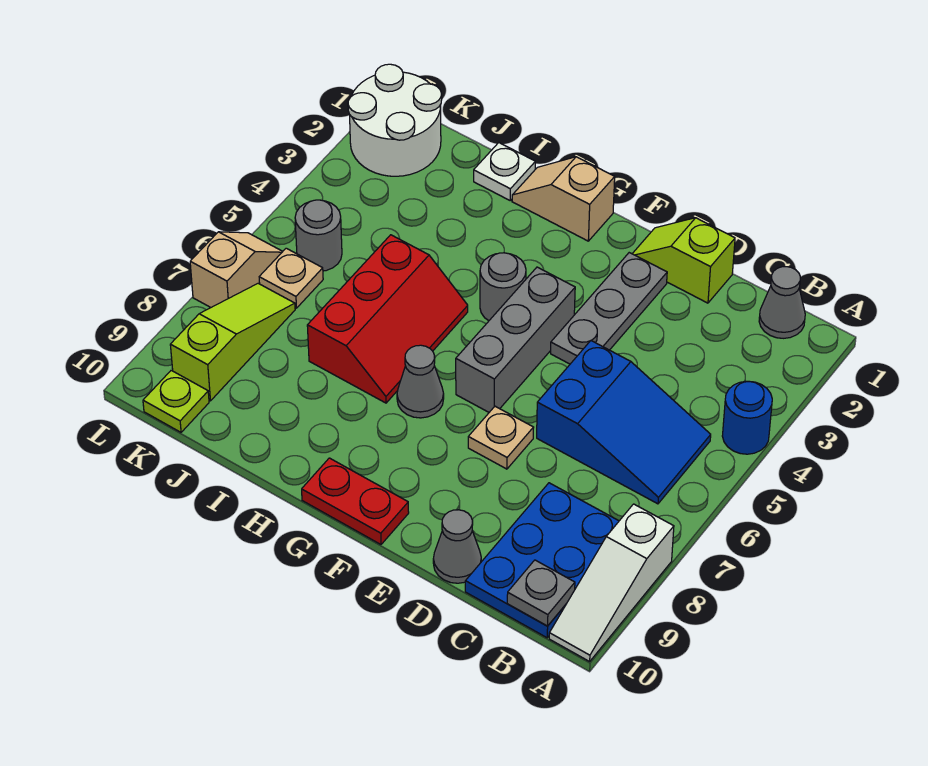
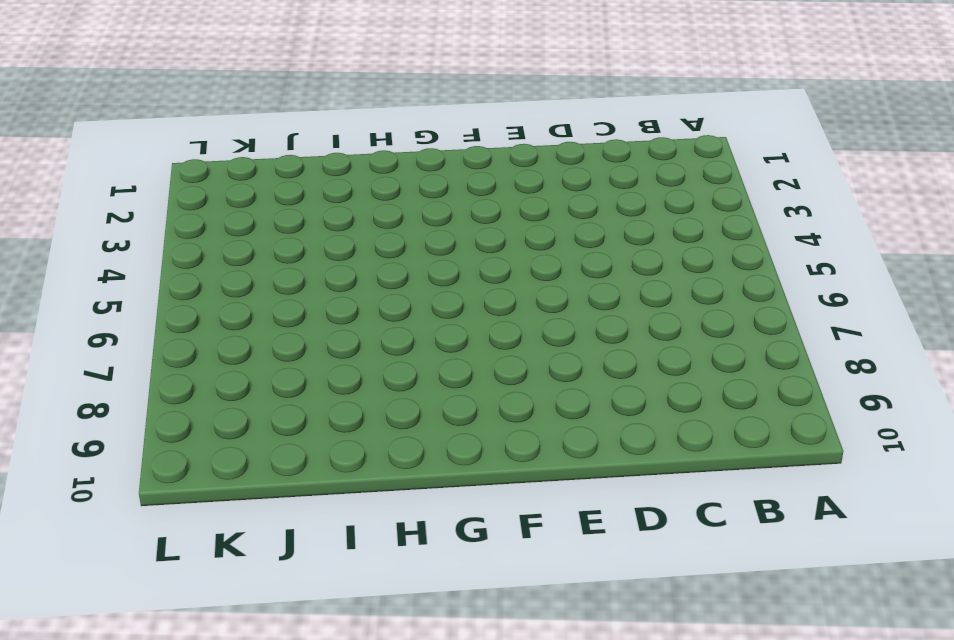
none -> blue 1x1 round brick [722,381,772,454]
none -> white 1x3 slope [549,504,674,661]
none -> grey 1x1 cone [759,267,805,338]

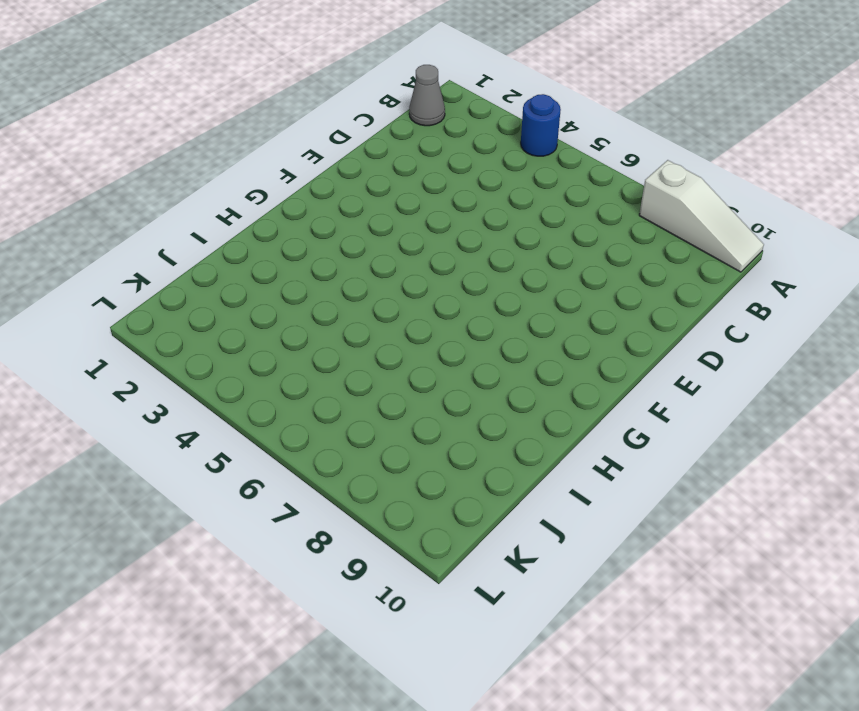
none -> blue 2x3 slope [537,341,711,504]
none -> blue 2x3 plate [465,483,619,638]
none -> lime 1x2 slope [632,218,735,303]

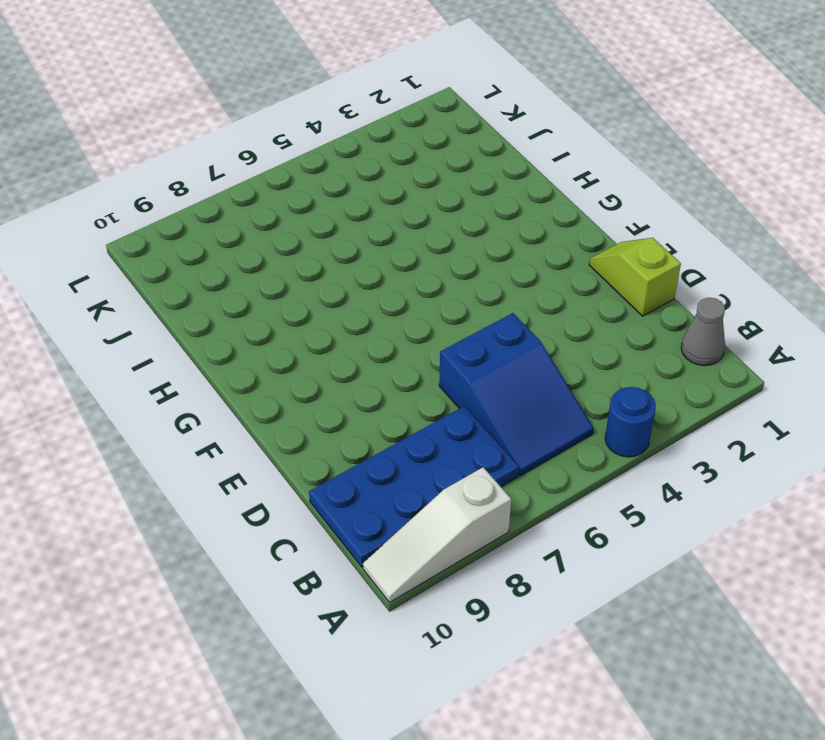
blue 2x4 plate [309,406,519,567] -> blue 2x3 plate [465,483,619,638]
none -> grey 1x1 cone [433,510,481,583]
none -> grey 1x3 plate [551,253,667,364]
none -> tan 1x1 plate [468,406,534,469]

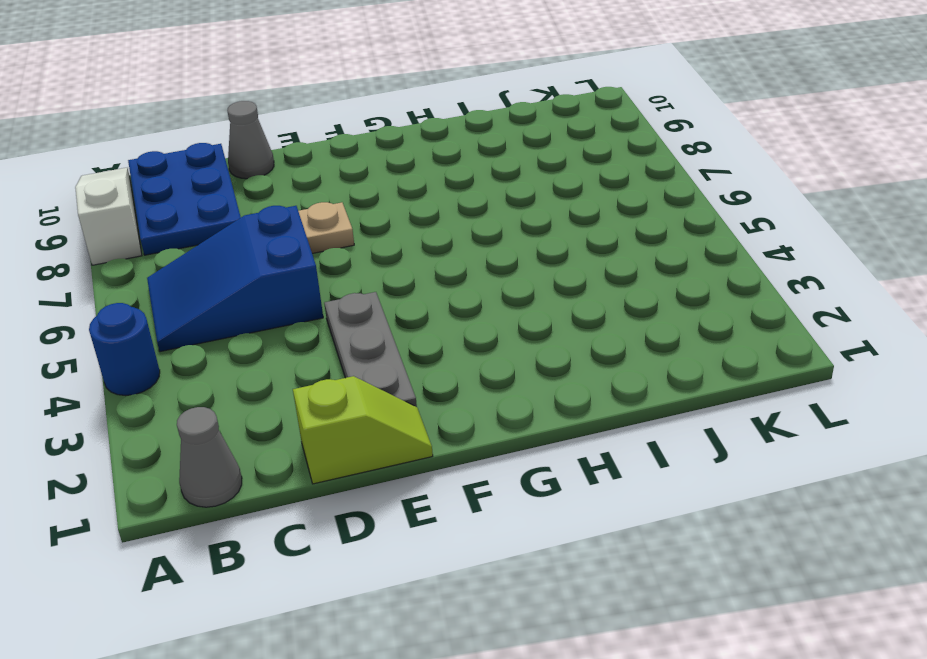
none -> grey 1x3 brick [456,267,575,412]
none -> red 1x2 plate [302,458,409,544]
none -> tan 1x2 slope [512,157,615,241]

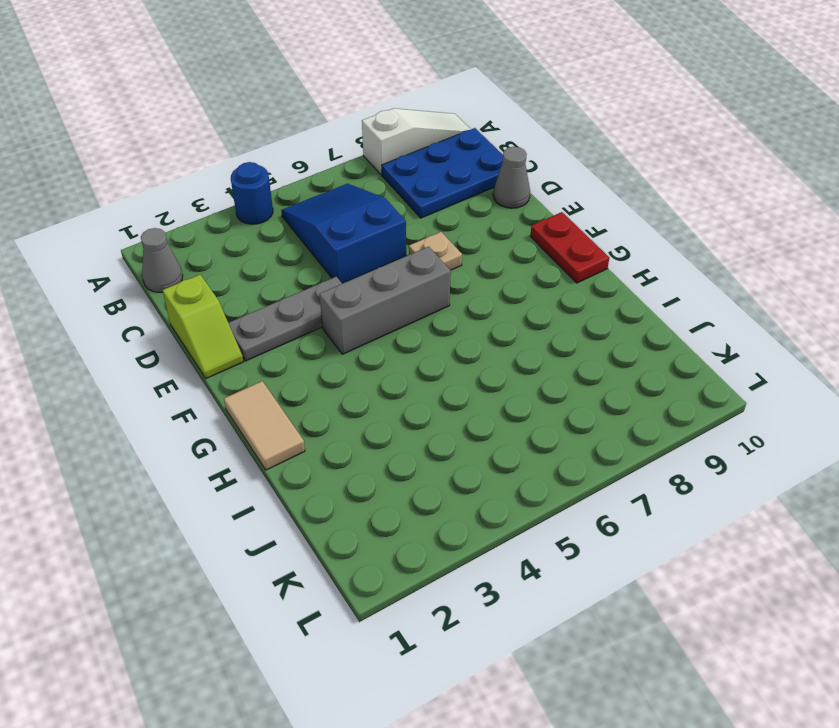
tan 1x2 tile [224,381,305,470] -> tan 1x2 slope [512,157,615,241]
none -> grey 1x1 round brick [480,253,526,321]
none -> grey 1x1 cone [397,345,444,418]
none -> red 2x3 slope [307,235,468,403]

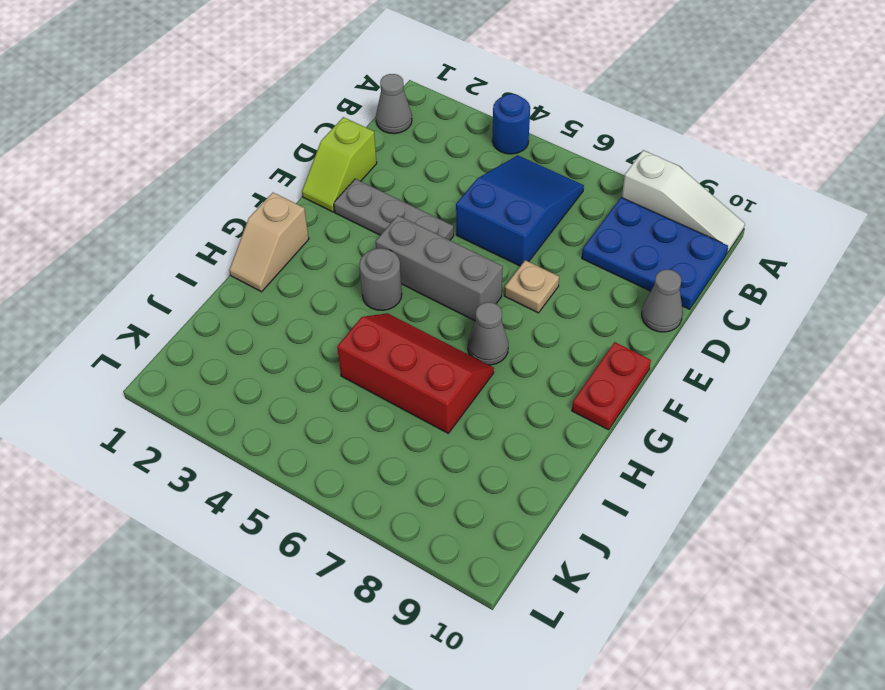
none -> white 1x1 plate [474,143,535,200]
none -> white 2x2 round brick [348,64,442,176]
none -> grey 1x1 round brick [295,200,342,271]

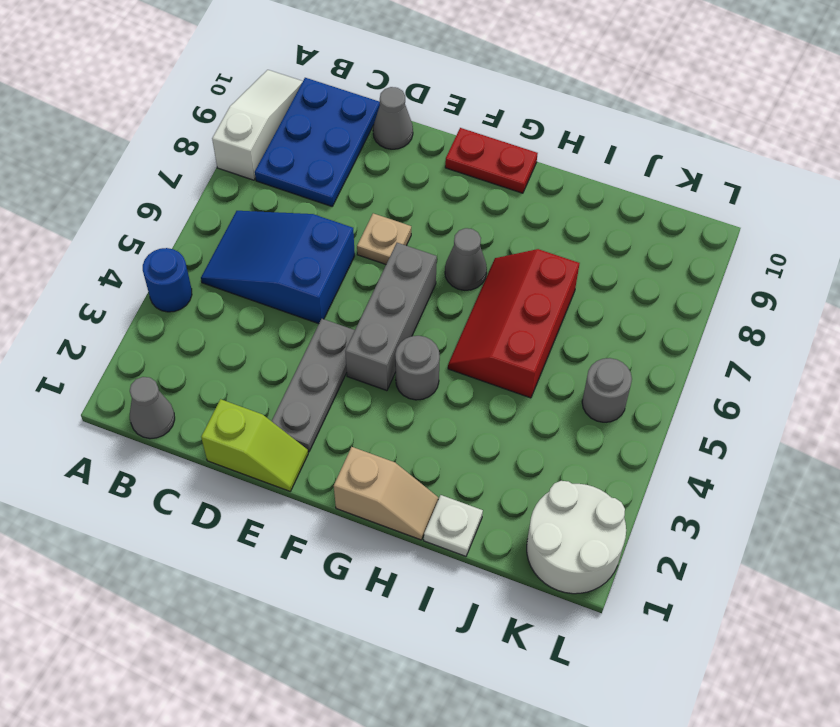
none -> tan 1x1 plate [259,248,323,308]
none -> lime 1x3 slope [170,283,295,401]
none -> lime 1x1 plate [143,370,209,432]

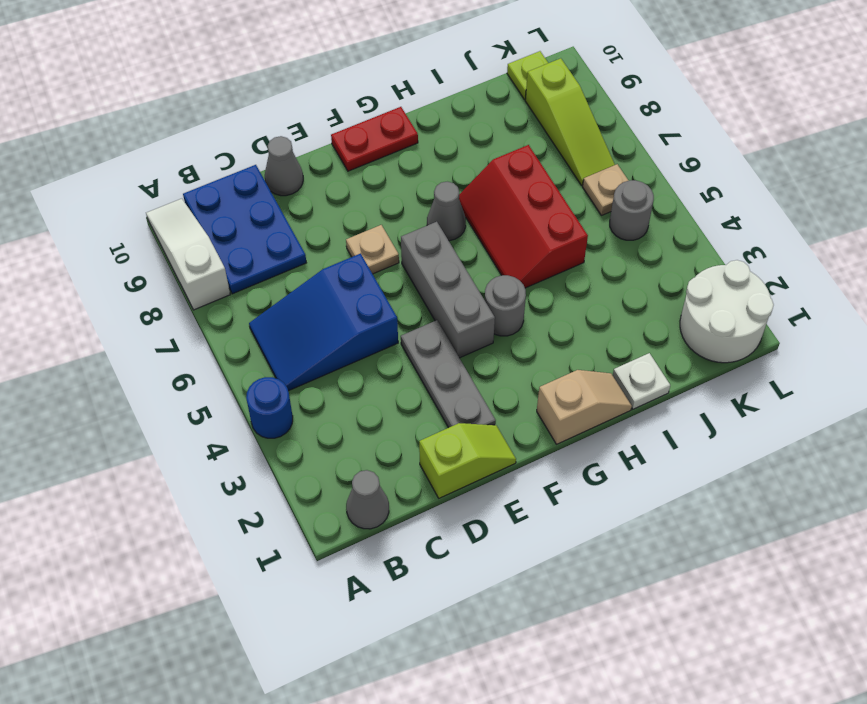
none -> tan 1x2 slope [190,232,283,307]
none -> grey 1x1 plate [507,560,575,626]

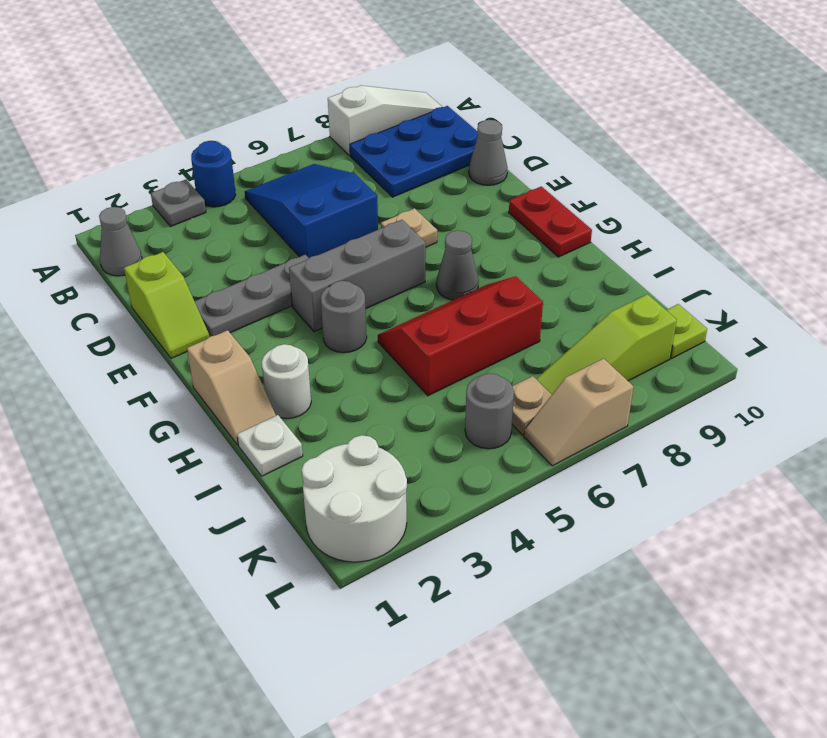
grey 1x1 plate [151,180,206,226] -> grey 1x1 plate moved to [507,560,575,626]
white 1x1 round brick [262,344,311,419] -> none

